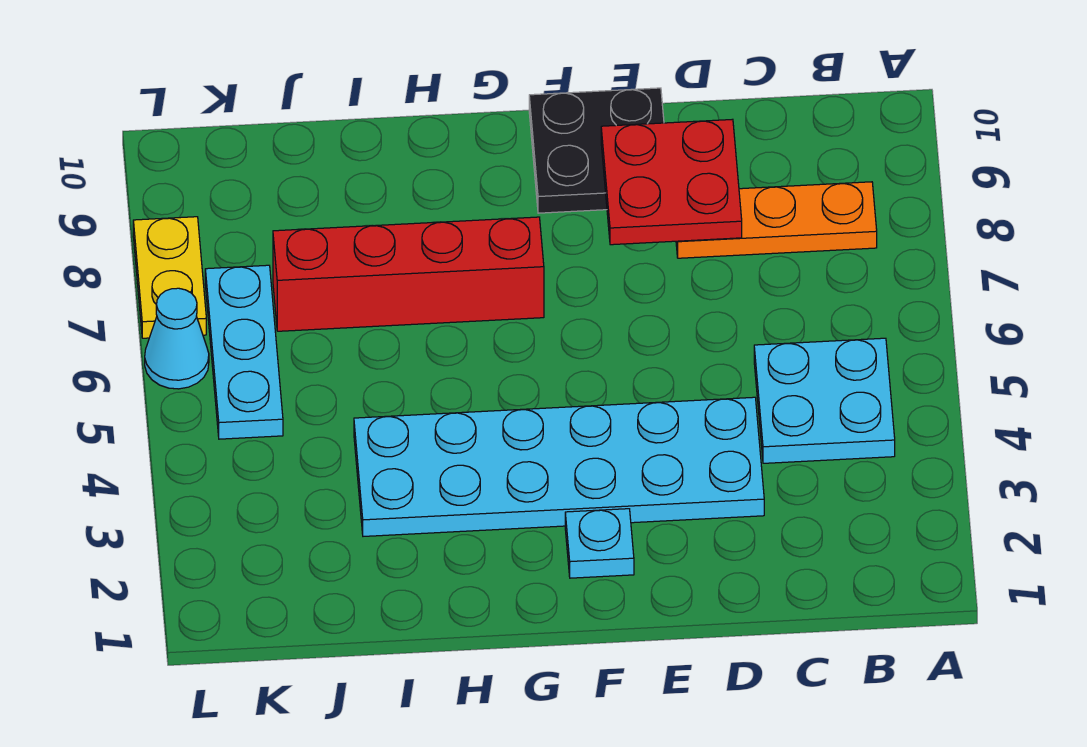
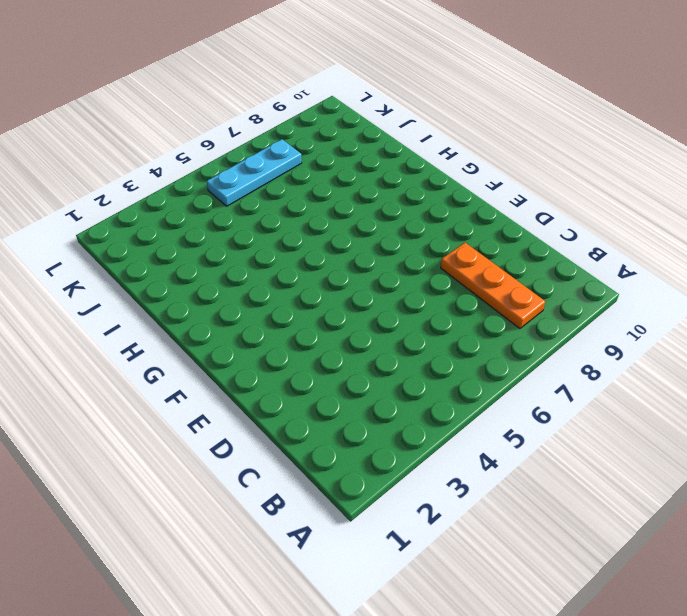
none -> cyan 2x2 plate [754,338,895,463]
none -> cyan 2x6 plate [354,397,764,536]

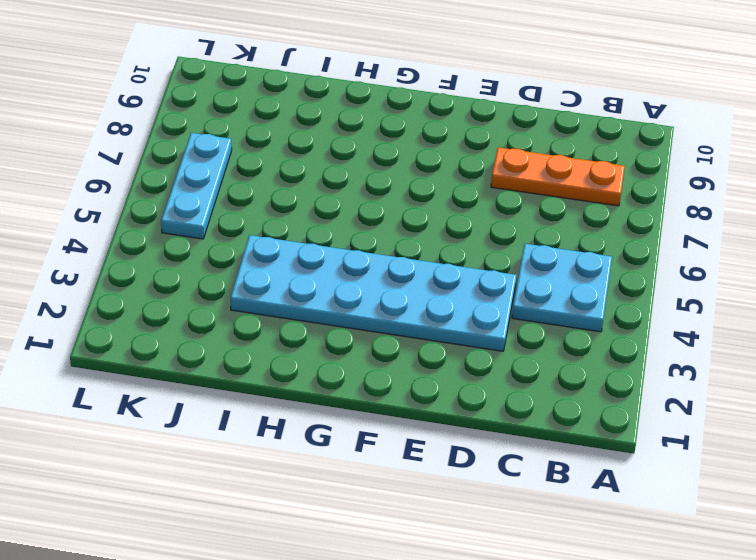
none -> black 2x2 plate [529,88,664,213]
none -> cyan 1x1 plate [565,509,634,578]

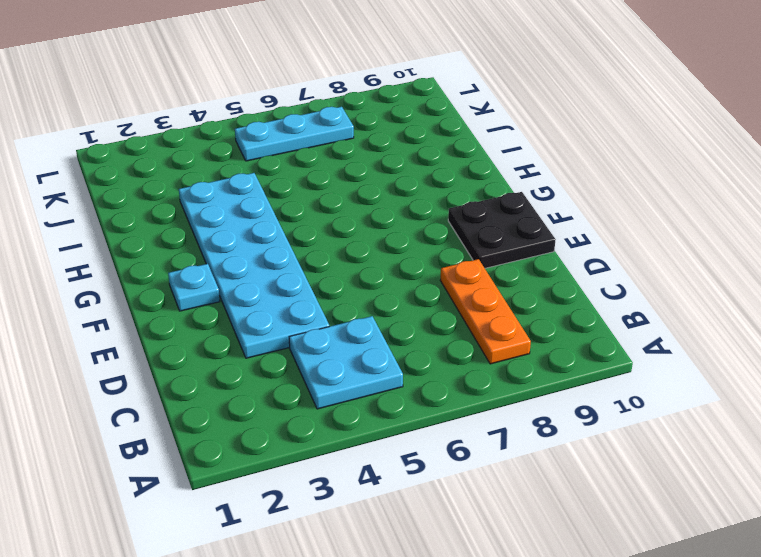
none -> red 1x4 brick [273,217,544,331]
none -> cyan 1x1 cone [145,288,209,389]

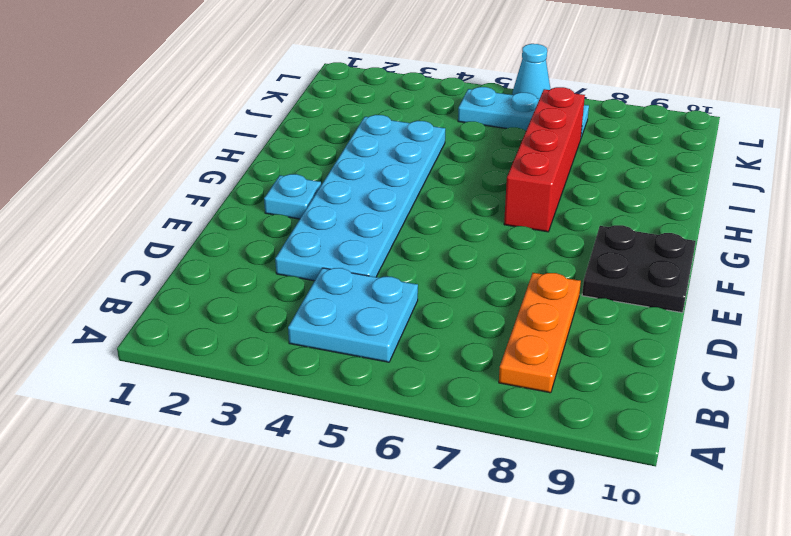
none -> yellow 1x2 plate [133,217,206,338]
none -> red 2x2 plate [601,119,742,245]

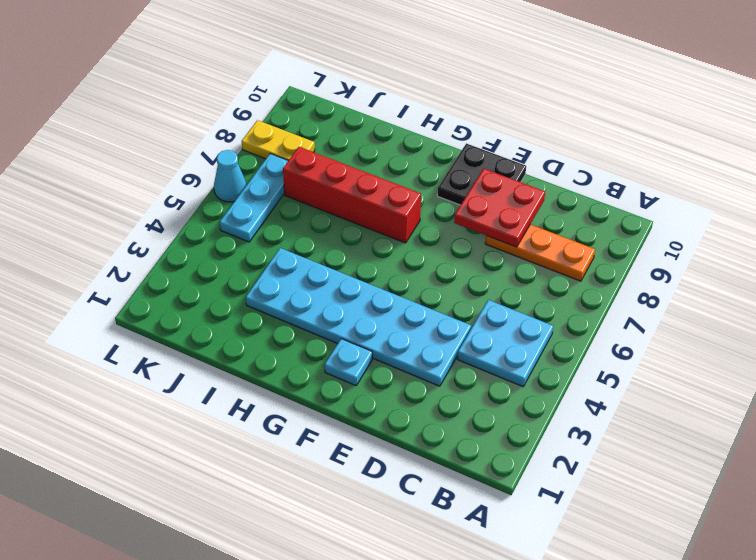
yellow 1x2 plate [242,120,315,161] -> yellow 1x2 plate turned to [133,217,206,338]

